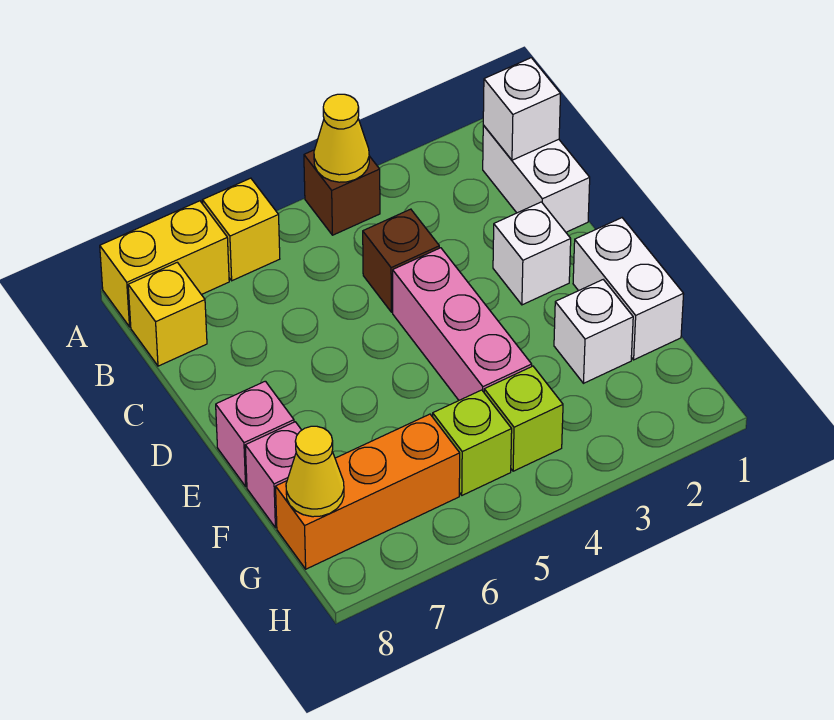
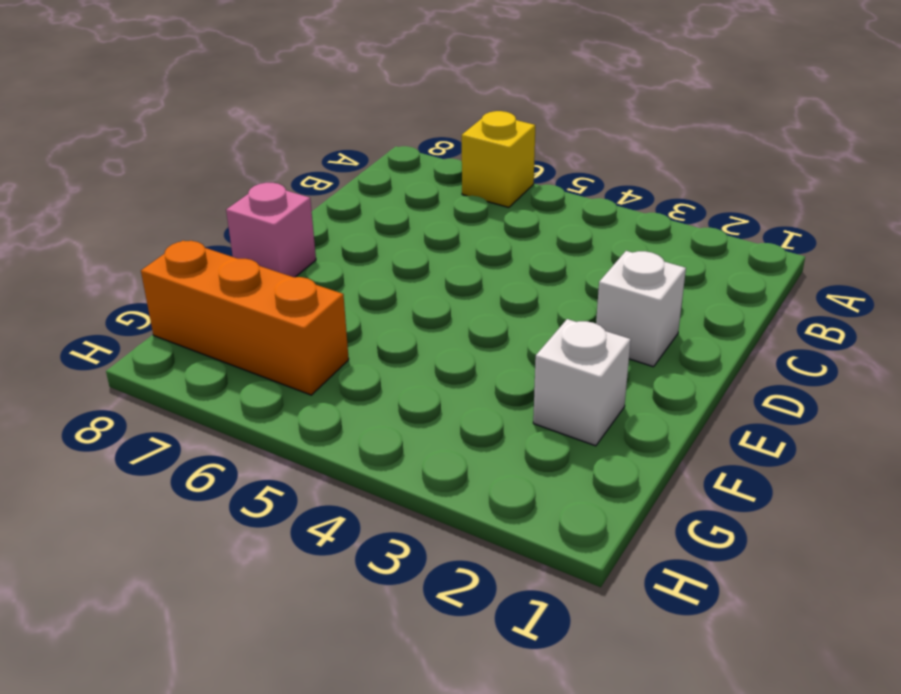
none -> brown 1x1 brick [304,150,380,235]
none -> yellow 1x2 brick [100,201,229,327]
none -> white 1x2 brick [483,125,590,232]

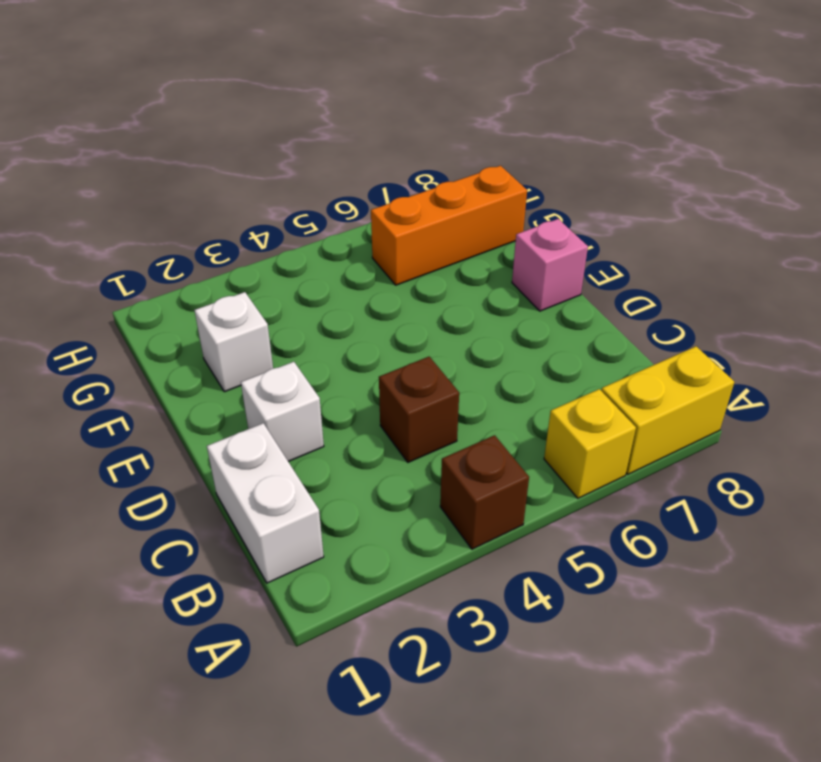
none -> yellow 1x1 brick [128,262,207,366]
none -> pink 1x3 brick [393,248,532,400]
none -> white 1x2 brick [573,218,684,360]

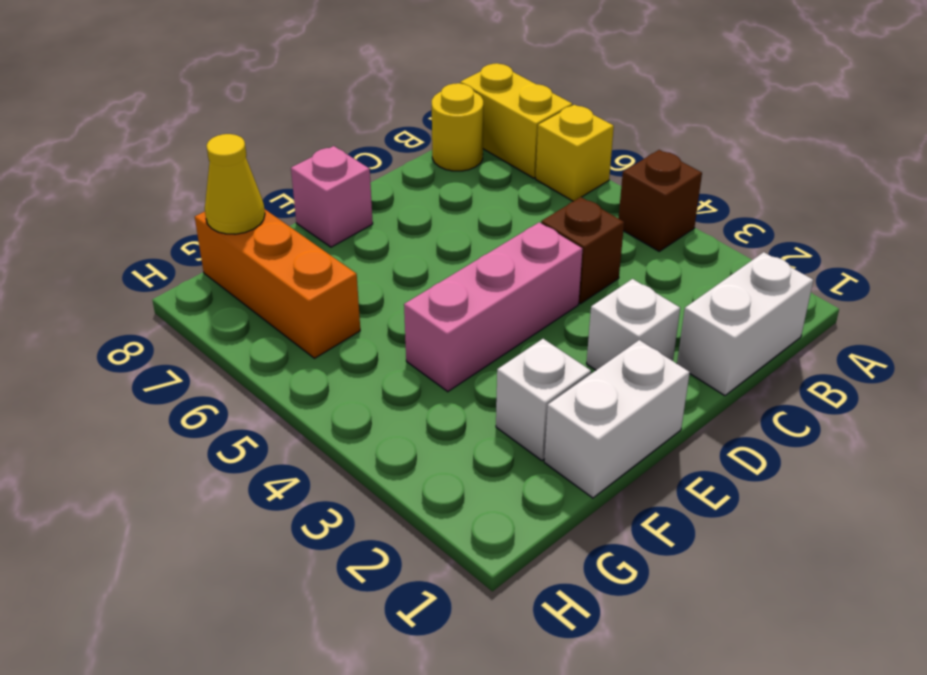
yellow 1x1 round brick [432,83,483,171] -> yellow 1x1 brick [128,262,207,366]
none -> pink 1x1 brick [245,422,301,528]
none -> lime 1x1 brick [484,366,563,471]
none -> lime 1x1 brick [433,390,512,495]

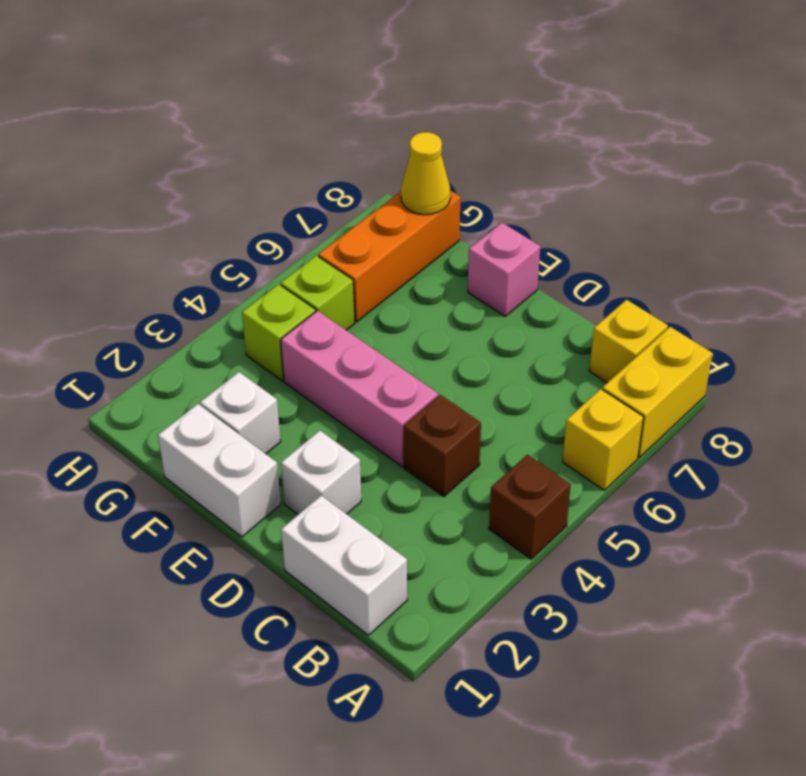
none -> pink 1x1 brick [245,422,301,528]
none -> yellow 1x1 cone [314,94,369,182]
none -> white 1x1 brick [483,58,561,160]

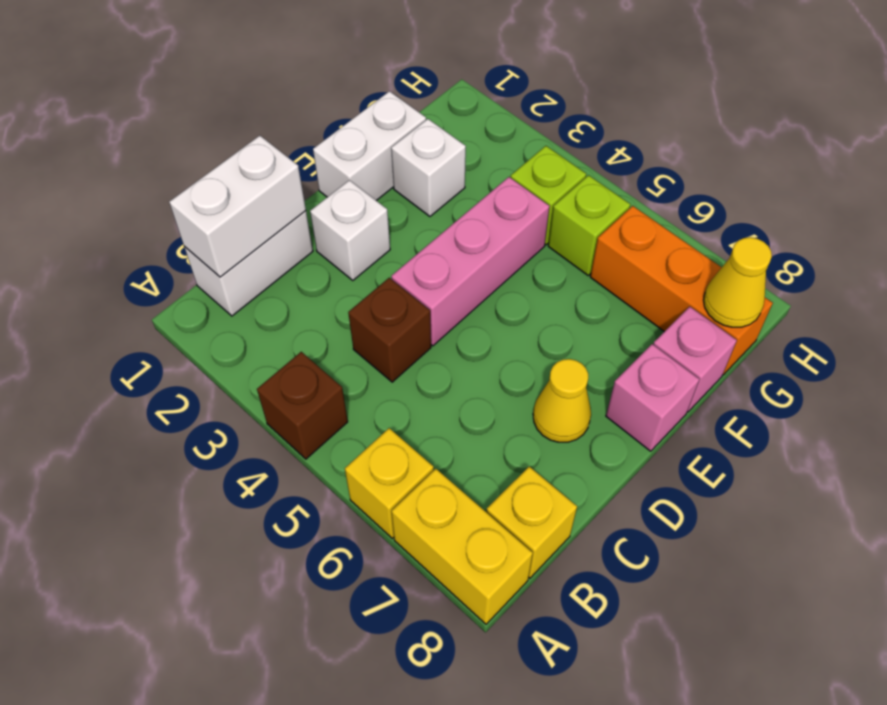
white 1x2 brick [169,136,306,277] -> white 1x1 brick [483,58,561,160]
yellow 1x1 cone [533,359,591,442] -> yellow 1x1 cone moved to [314,94,369,182]

